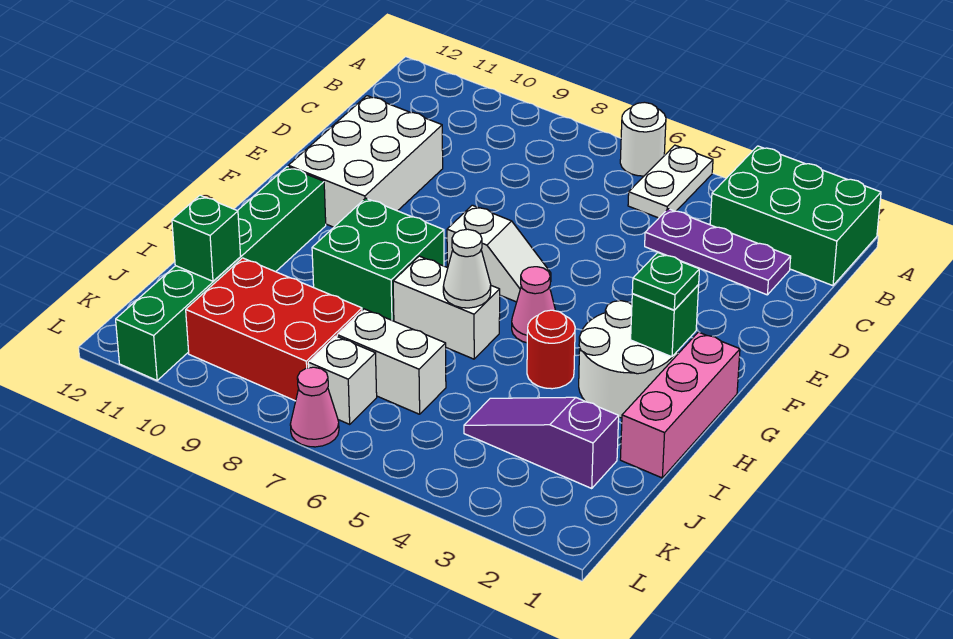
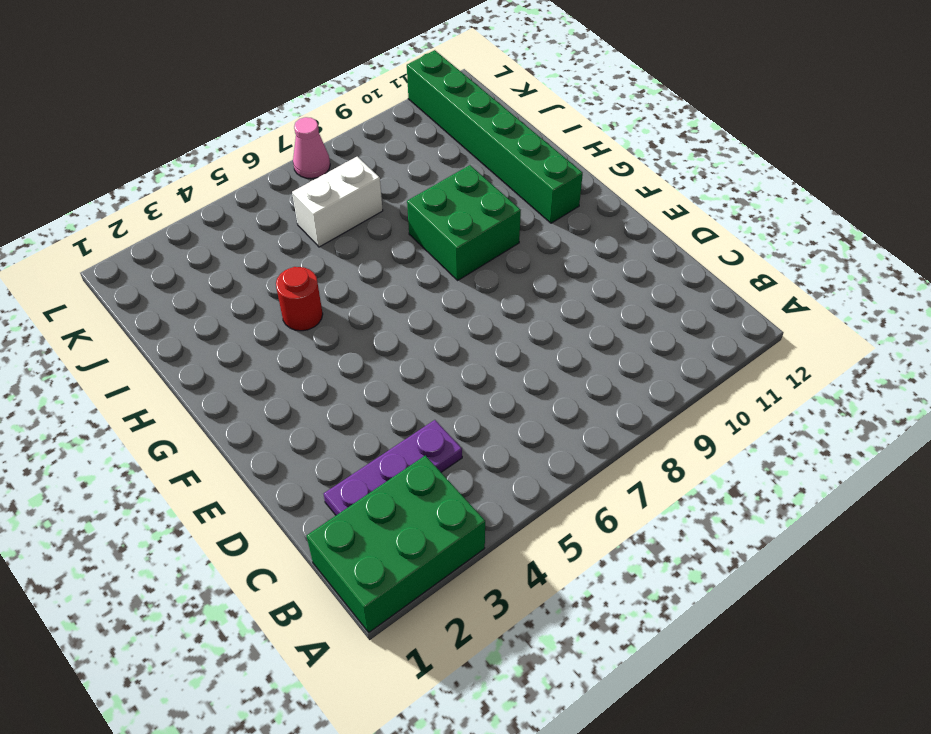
none -> white 1x2 plate [628,145,713,218]
none -> white 1x1 round brick [620,102,666,176]
none -> white 2x3 brick [288,96,443,227]

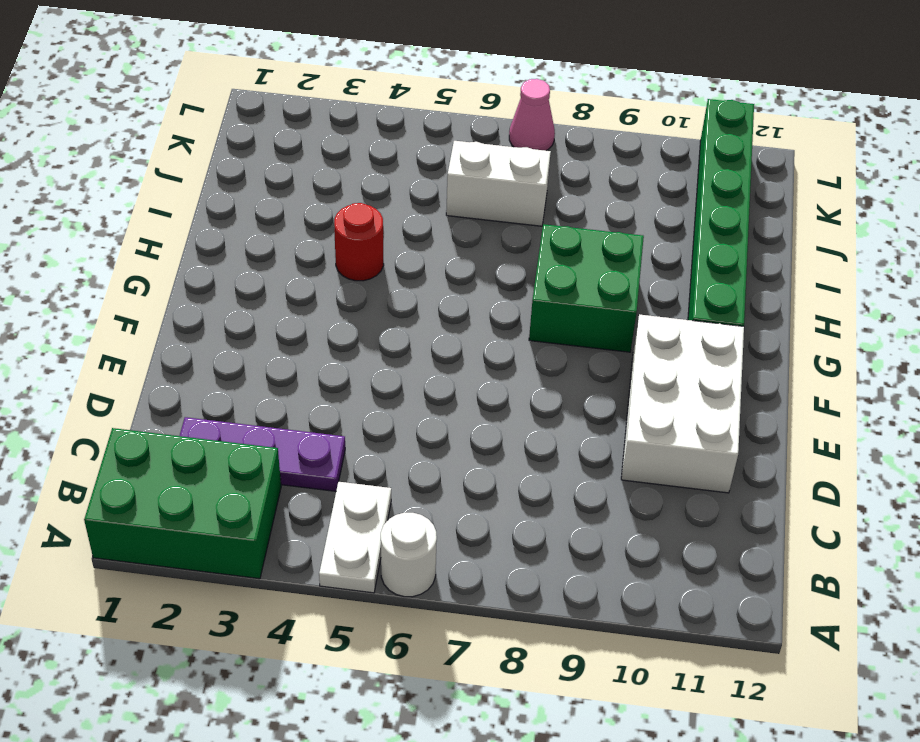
none -> white 1x2 slope [447,205,551,302]
none -> pink 1x3 brick [620,332,740,478]
none -> white 2x2 round brick [579,301,678,418]

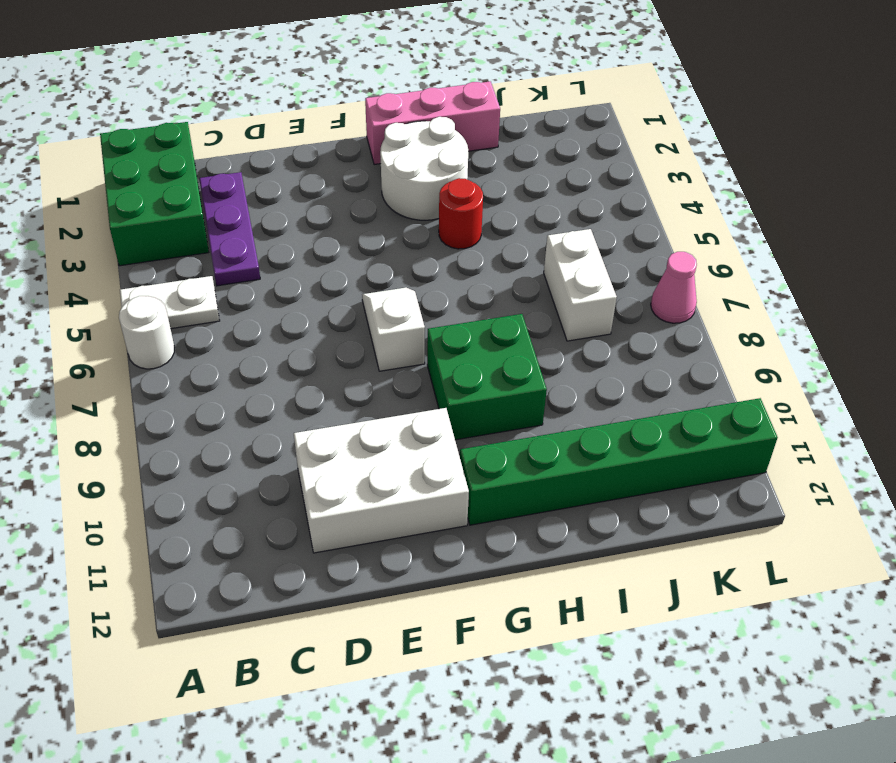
none -> pink 1x1 cone [512,267,556,343]
none -> white 1x2 brick [393,256,500,359]
none -> purple 1x3 slope [464,397,619,488]

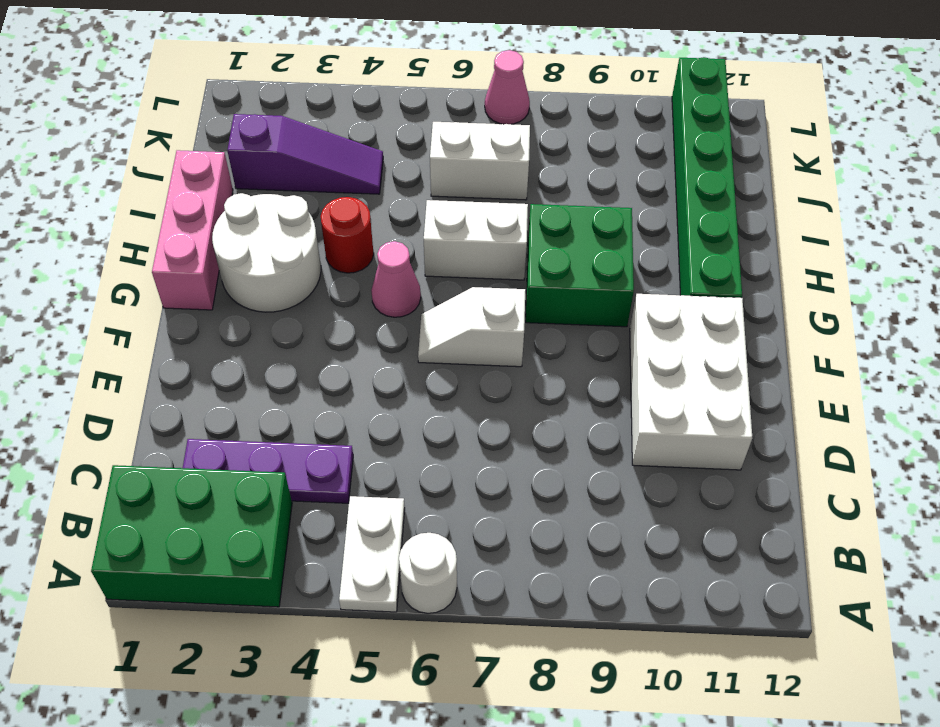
none -> red 2x3 brick [186,258,362,401]
none -> white 1x1 brick [308,336,377,424]
none -> green 1x1 brick [631,285,699,357]

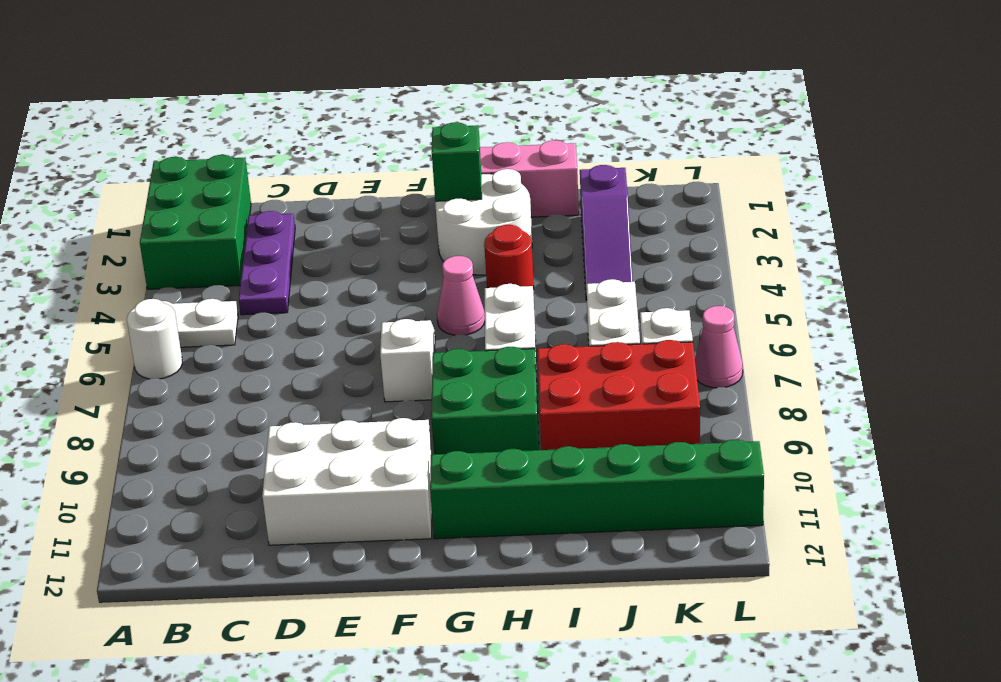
red 2x3 brick [538,340,700,450] -> red 2x3 brick turned to [186,258,362,401]
none -> white 1x1 cone [443,229,491,308]
none -> green 1x1 brick [172,195,241,281]
none -> green 1x1 plate [632,253,699,310]

